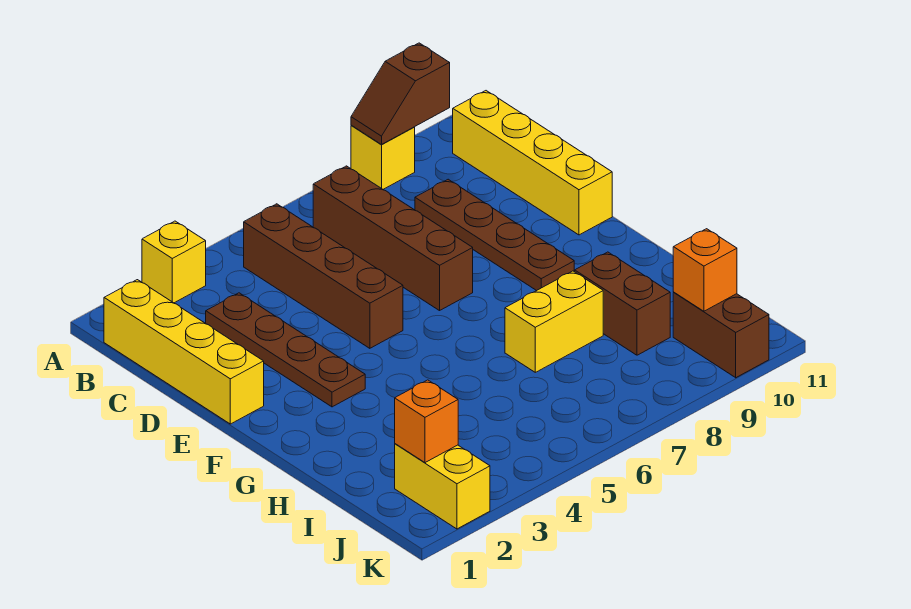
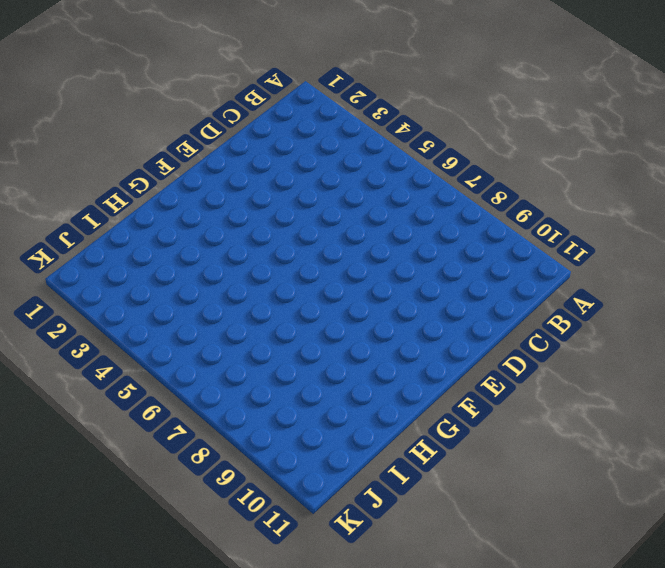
none -> yellow 1x1 brick [142,221,206,303]
none -> yellow 1x1 brick [351,125,415,189]
none -> yellow 1x4 brick [104,280,264,424]

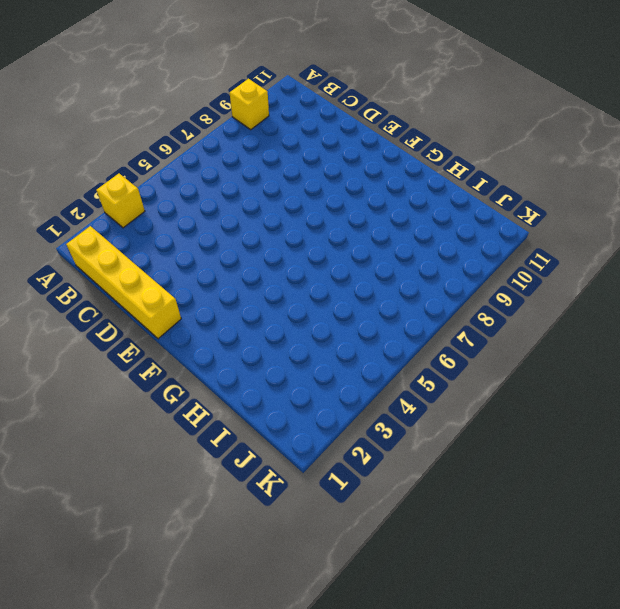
none -> brown 1x4 brick [244,204,403,348]
none -> brown 1x4 brick [313,166,473,311]
none -> yellow 1x4 brick [453,91,612,235]

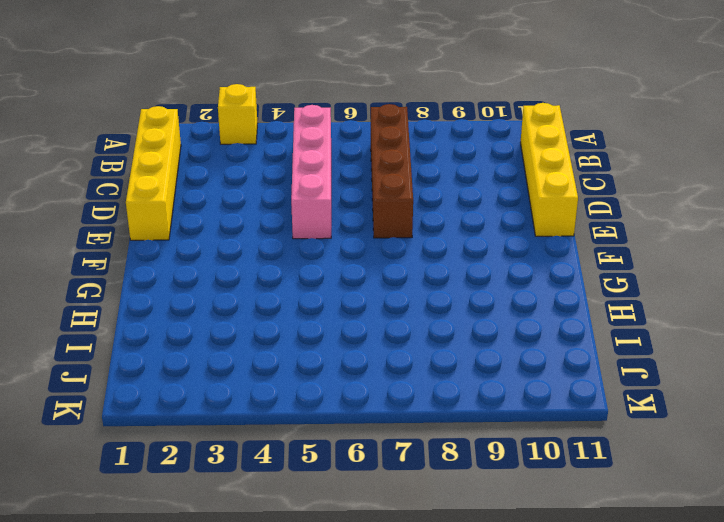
pink 1x4 brick [291,105,331,239] -> brown 1x4 brick [244,204,403,348]
none -> yellow 1x1 brick [351,125,415,189]
none -> brown 1x4 plate [206,293,365,407]
none -> brown 1x4 plate [415,179,574,291]

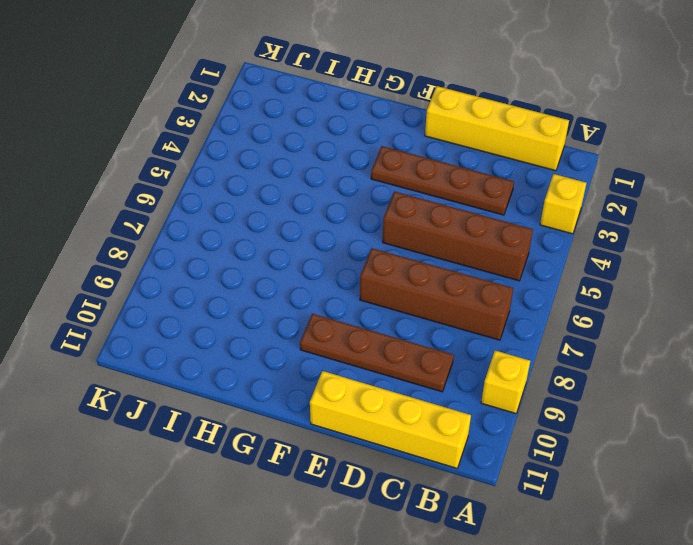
none -> yellow 1x2 brick [505,271,603,372]
none -> brown 1x2 brick [574,252,670,355]
none -> yellow 1x2 brick [395,444,490,529]

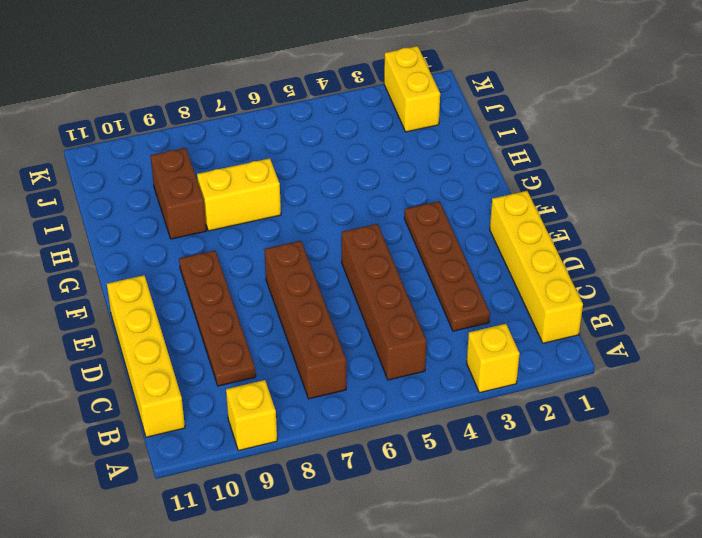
none -> brown 1x2 brick [673,293,769,378]
none -> brown 1x2 slope [351,43,450,144]
none -> orange 1x1 brick [395,380,458,463]

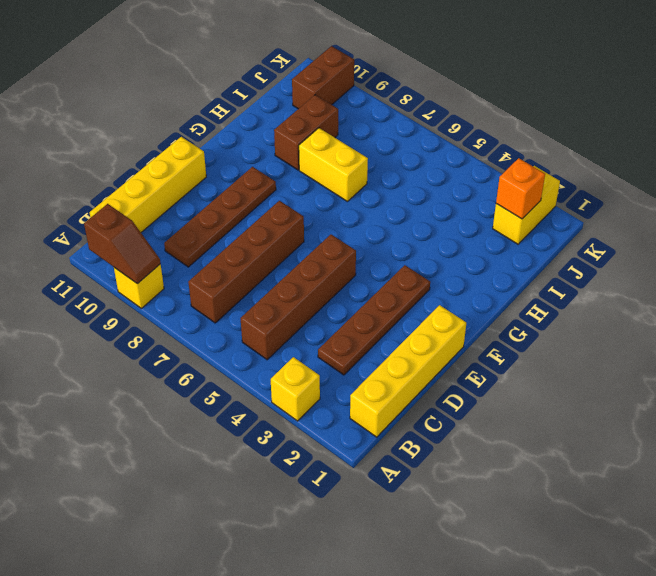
none -> orange 1x1 brick [673,229,737,311]

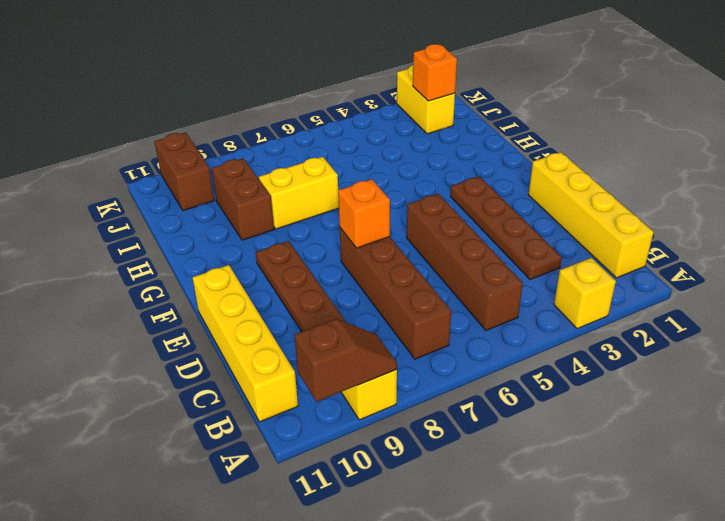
orange 1x1 brick [338,179,390,248] -> orange 1x1 brick moved to [673,229,737,311]

